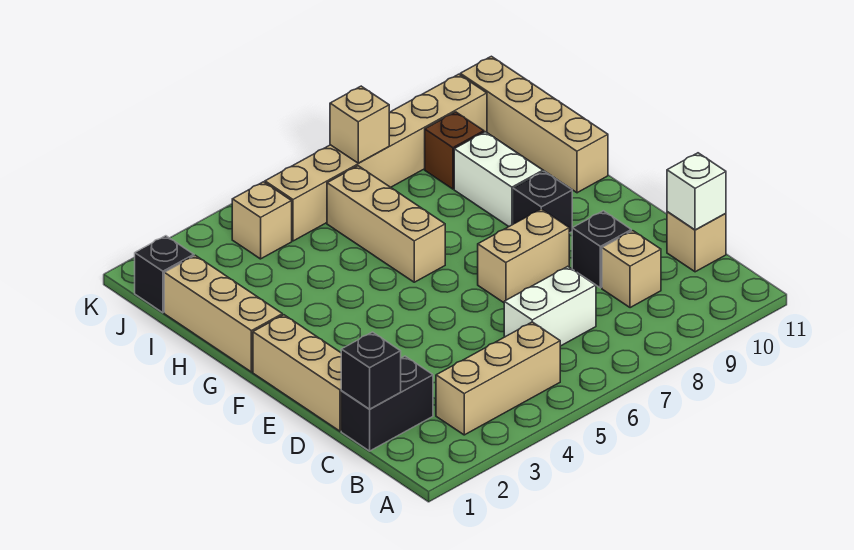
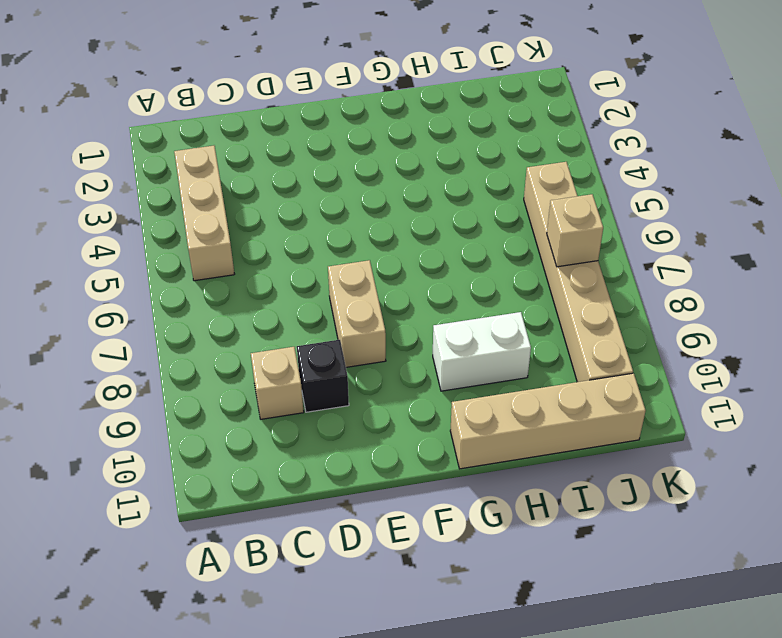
none -> black 1x2 brick [341,356,433,451]
none -> white 1x2 brick [504,266,596,346]
none -> tan 1x1 brick [667,212,726,272]

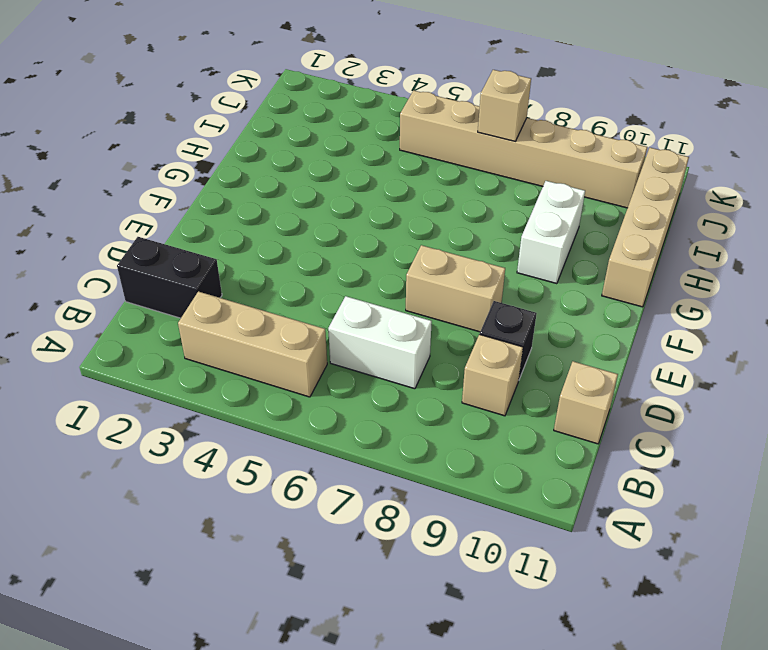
none -> tan 1x3 brick [253,315,341,431]
none -> black 1x1 brick [513,171,572,233]
none -> tan 1x3 brick [164,255,282,372]

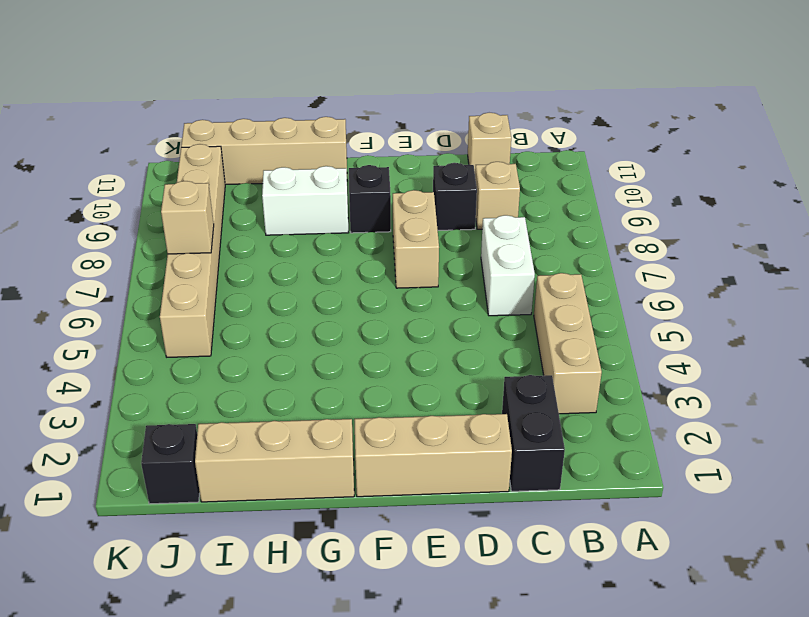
none -> tan 1x3 brick [327,166,445,282]
none -> brown 1x1 brick [425,112,484,189]
none -> tan 1x1 brick [232,182,292,259]

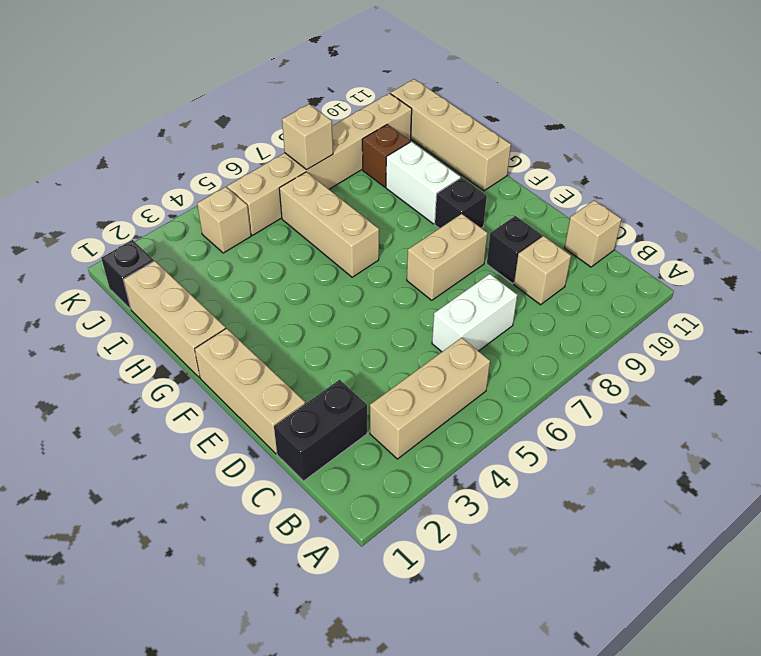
none -> black 1x1 brick [341,332,401,409]
none -> white 1x1 brick [667,153,726,230]

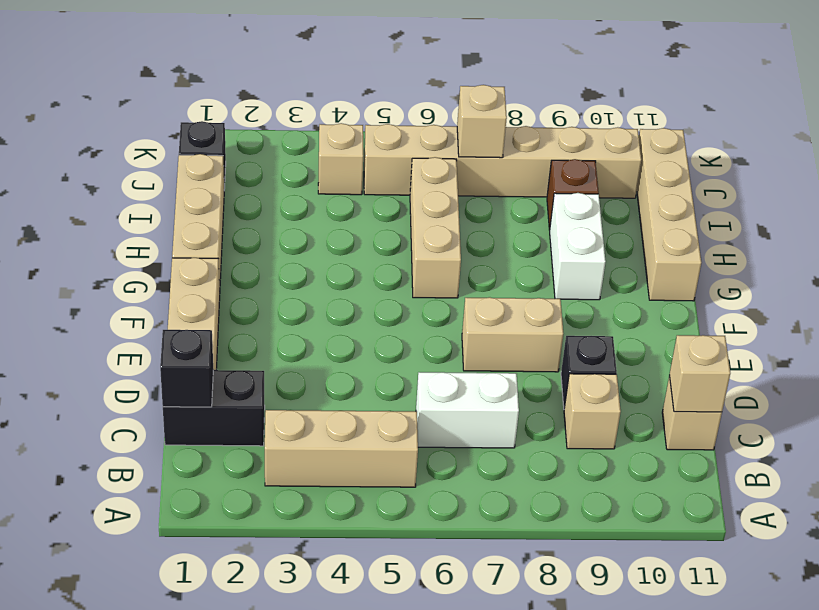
tan 1x1 brick [669,335,730,412] -> white 1x1 brick [667,153,726,230]
none -> black 1x1 brick [513,171,572,233]

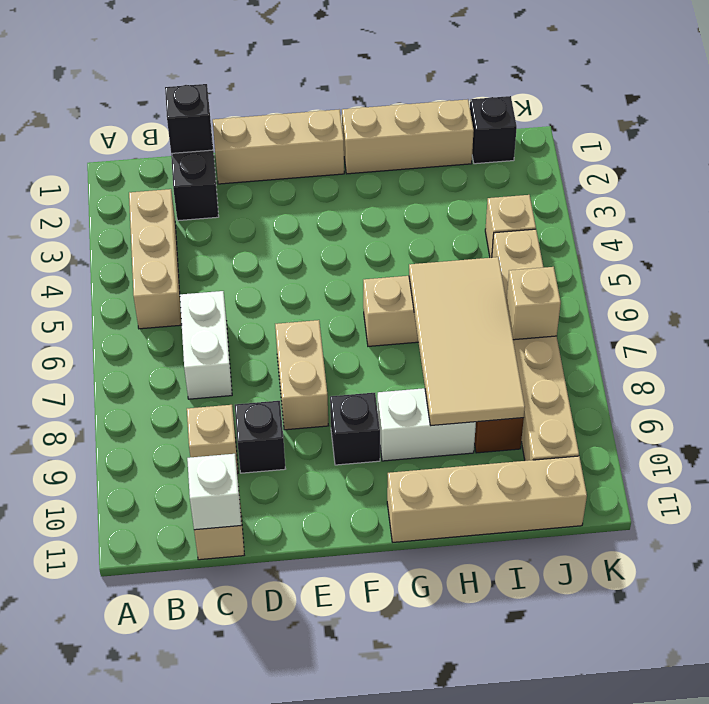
tan 2x4 tile [409,257,525,426] -> none

